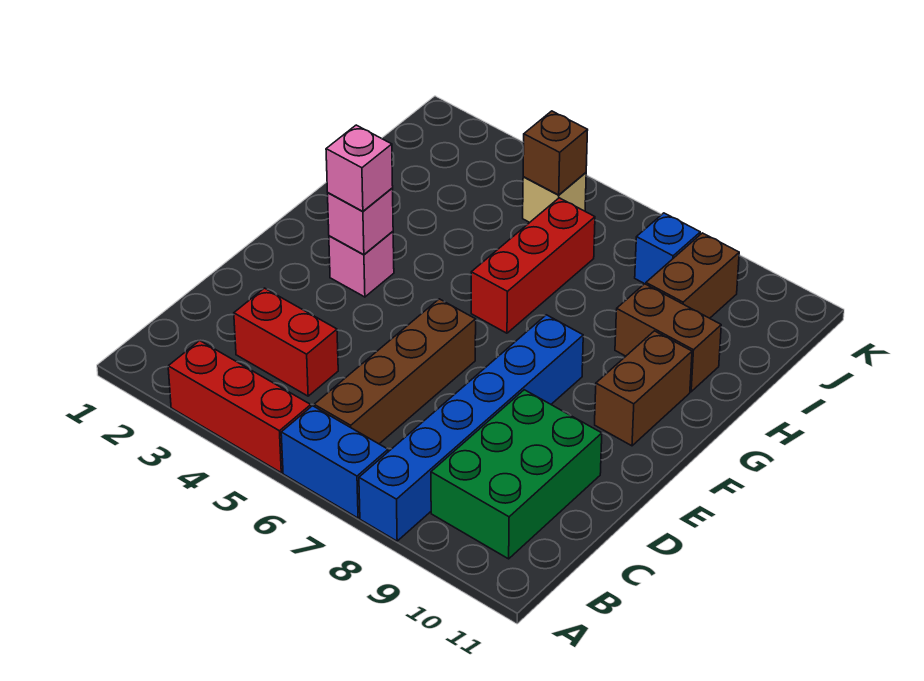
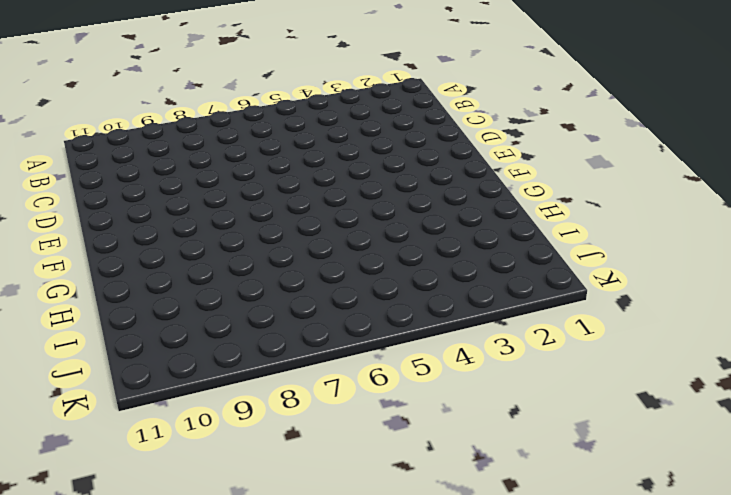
none -> red 1x3 brick [168,341,311,473]
none -> blue 1x2 brick [281,406,388,518]
none -> blue 1x6 brick [359,315,583,541]

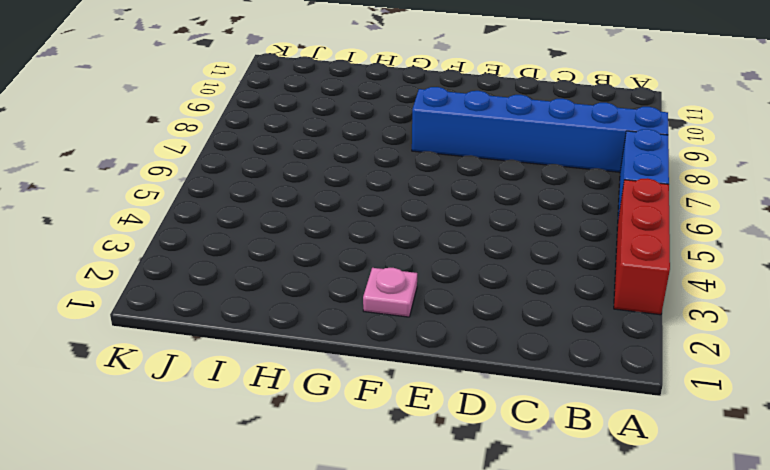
pink 1x1 plate [363,268,417,317] -> none
none -> brown 1x4 brick [314,299,476,444]
none -> green 2x3 brick [431,390,602,559]
none -> red 1x2 brick [234,288,338,396]

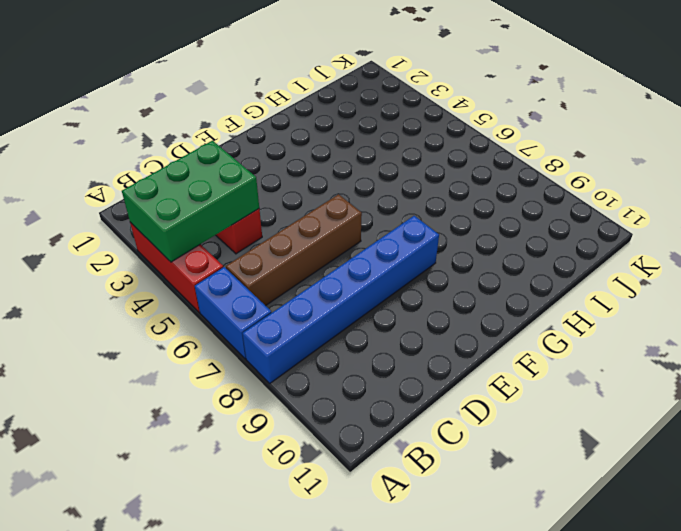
green 2x3 brick [122,141,259,262] -> green 2x3 brick moved to [431,390,602,559]
none -> pink 1x1 brick [329,231,394,297]
none -> brown 1x2 brick [595,331,692,446]
none -> red 1x3 brick [471,198,595,333]

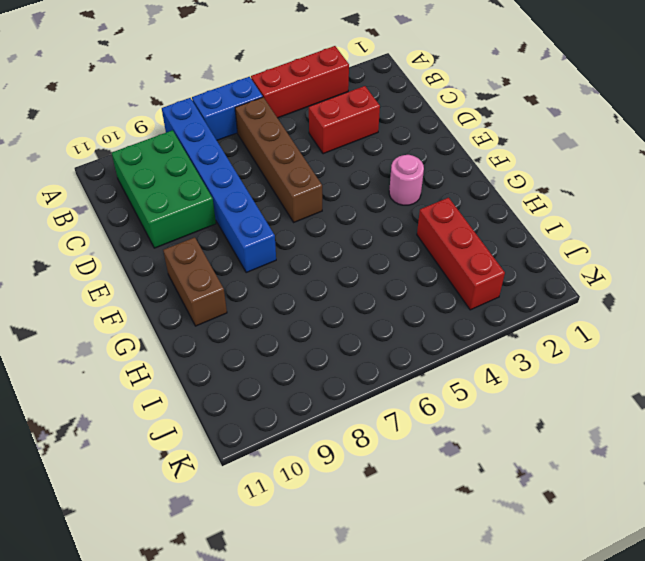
pink 1x1 round brick [389,155,424,205] -> pink 1x1 brick [329,231,394,297]
red 1x3 brick [417,198,505,310] -> red 1x3 brick moved to [471,198,595,333]
none -> brown 1x2 brick [615,284,721,392]
none -> brown 1x2 brick [646,233,739,318]
none -> tan 1x1 brick [523,173,586,222]

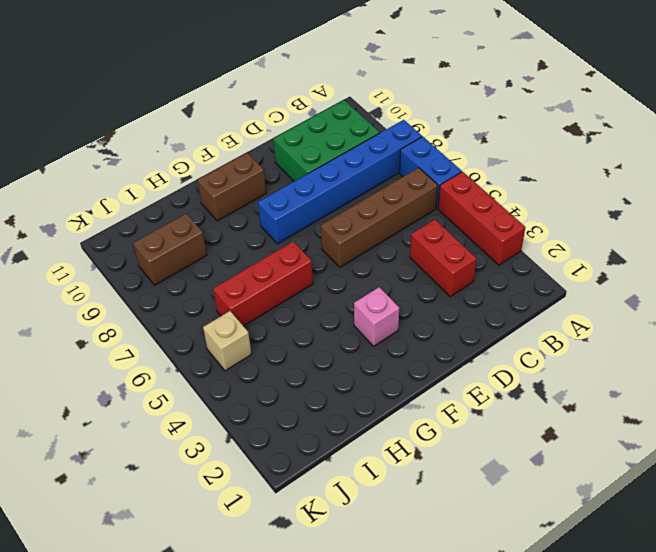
none -> brown 1x2 brick [615,284,721,392]
none -> blue 1x1 brick [635,213,700,284]
none -> pink 1x1 brick [328,188,393,255]

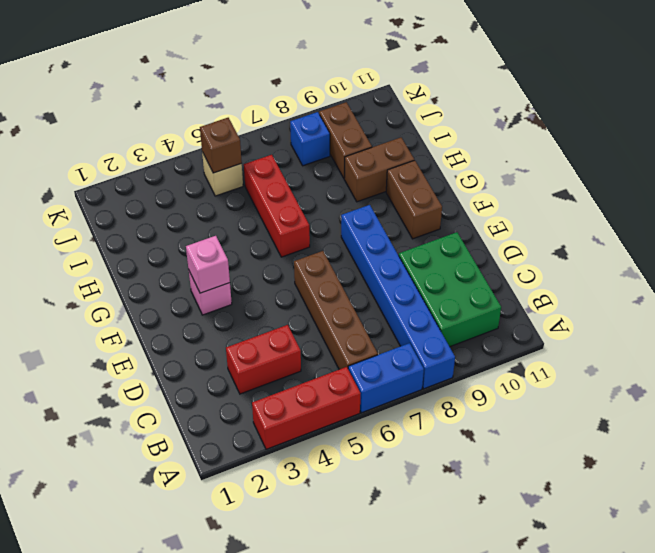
none -> pink 1x1 brick [326,125,393,212]

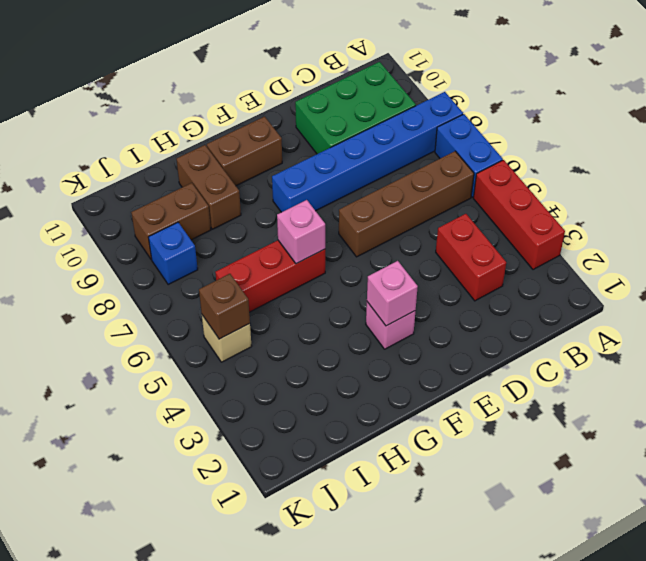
pink 1x1 brick [277,200,325,264] -> pink 1x1 brick moved to [326,125,393,212]

